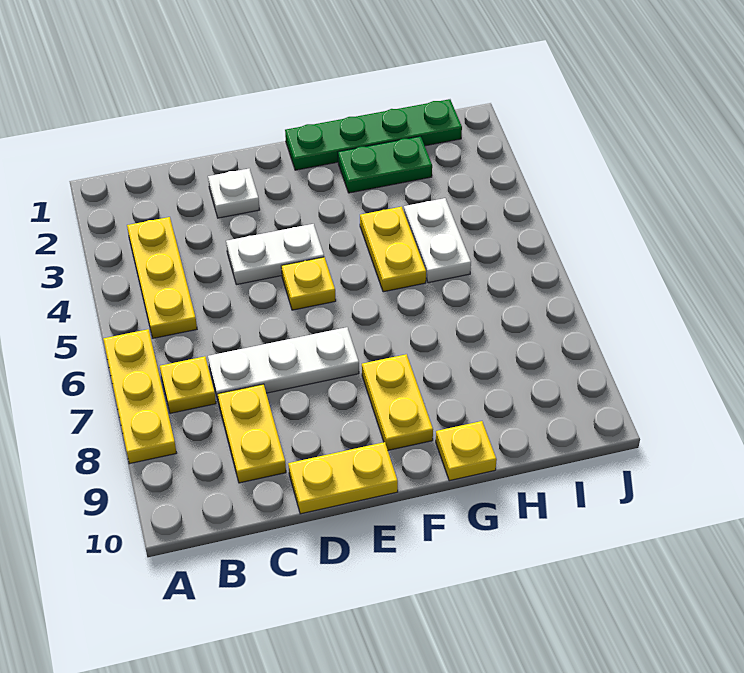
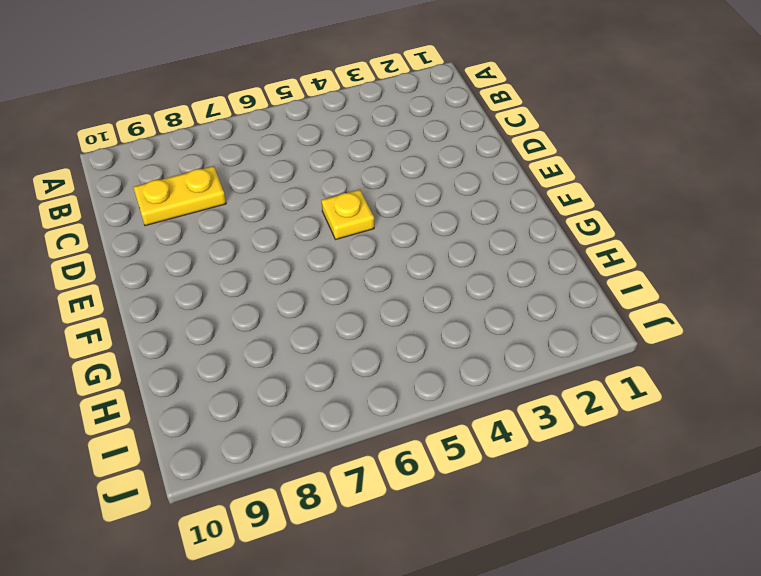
none -> yellow 1x3 plate [103,329,176,464]
none -> yellow 1x3 plate [127,217,197,338]
none -> yellow 1x1 plate [160,356,216,413]

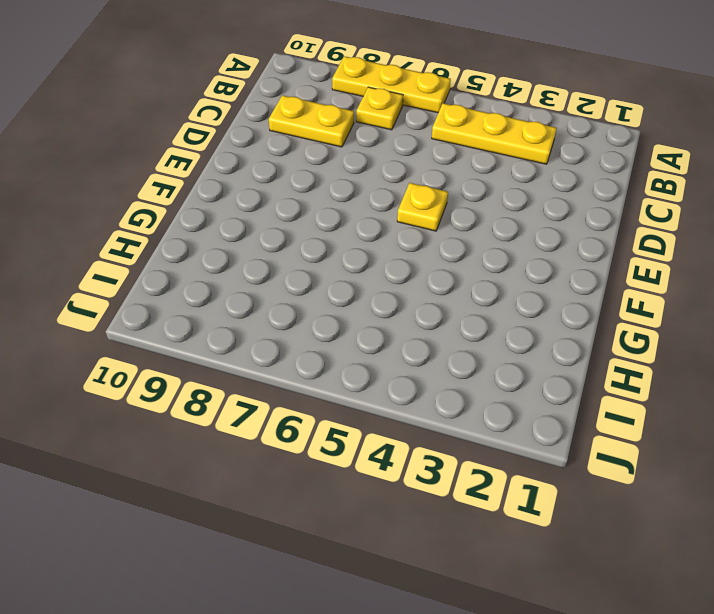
none -> white 1x3 plate [208,327,359,403]
none -> white 1x1 plate [208,169,260,218]
none -> white 1x2 plate [226,224,324,285]

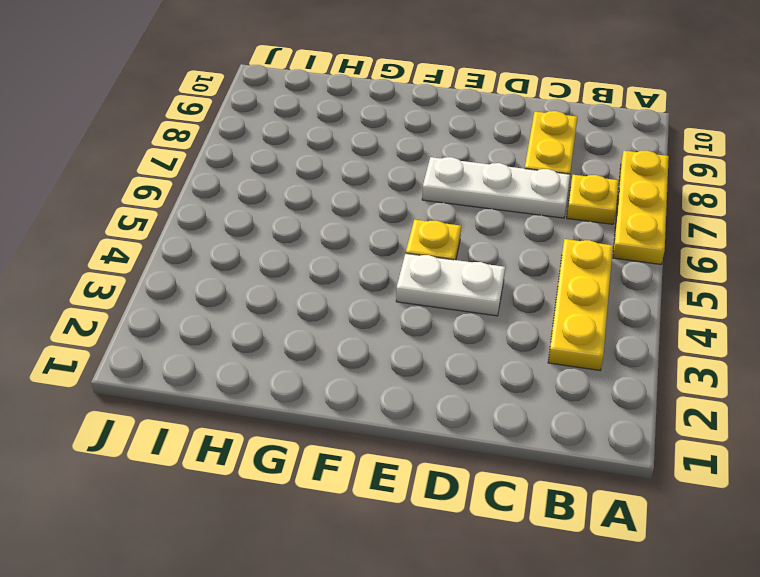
none -> white 1x1 plate [208,169,260,218]
none -> yellow 1x2 plate [288,442,398,514]
none -> green 1x4 plate [285,99,462,170]

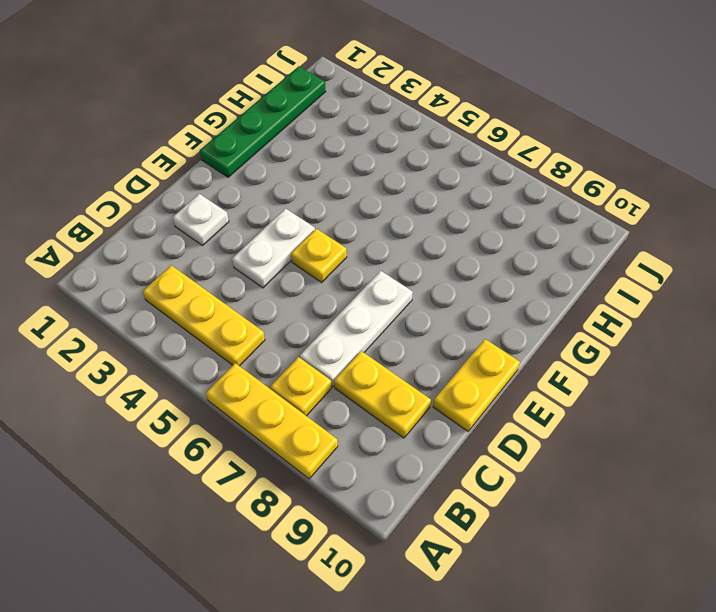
none -> yellow 1x2 plate [362,354,433,450]
none -> green 1x2 plate [338,136,432,193]
none -> yellow 1x2 plate [360,207,426,292]

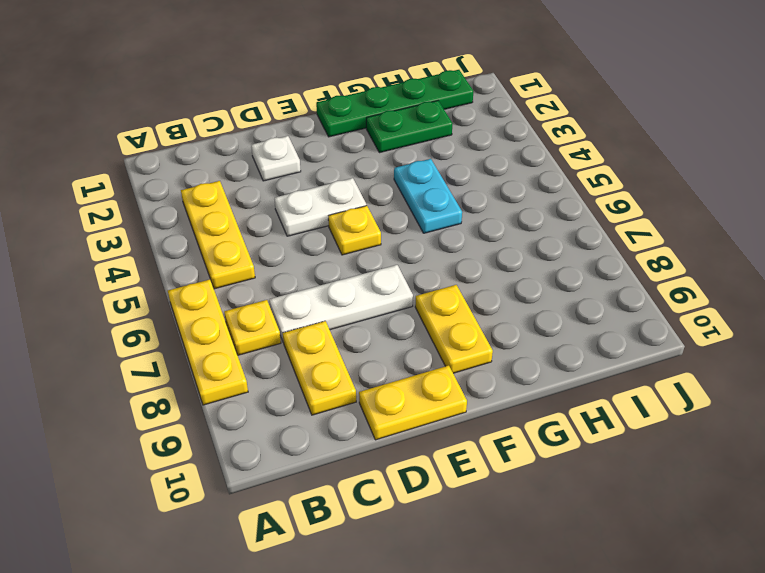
cyan 1x2 plate [394,159,462,233] -> yellow 1x2 plate [360,207,426,292]
none -> yellow 1x1 plate [436,421,497,481]
none -> white 1x2 plate [404,198,471,283]

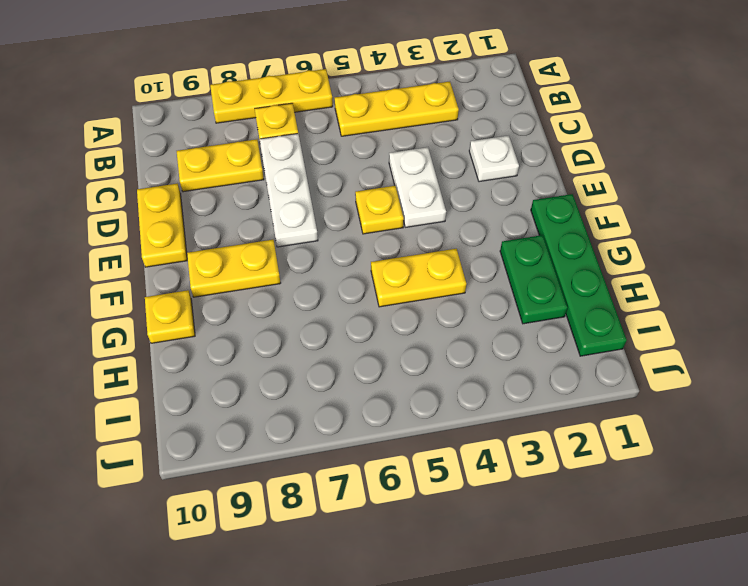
none -> white 1x2 plate [404,198,471,283]

